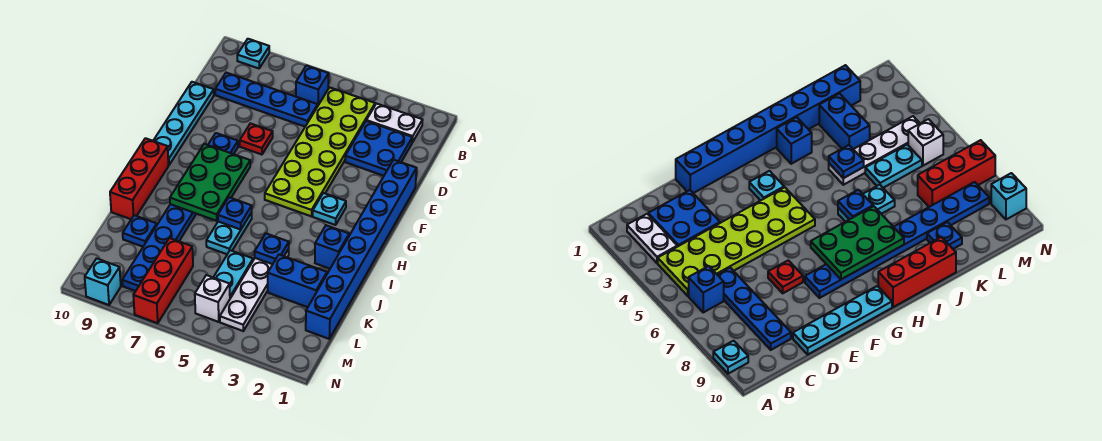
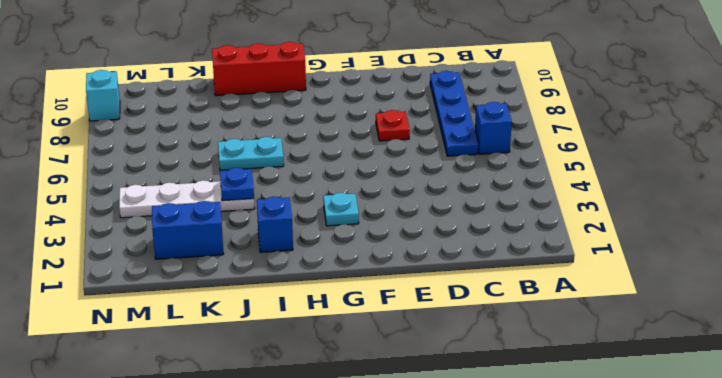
blue 1x2 brick [152,201,224,259] -> blue 1x2 brick turned to [268,255,327,307]
none -> cyan 1x1 plate [237,39,269,68]
none -> white 1x2 plate [366,104,423,142]
none -> lime 2x6 plate [265,87,375,216]

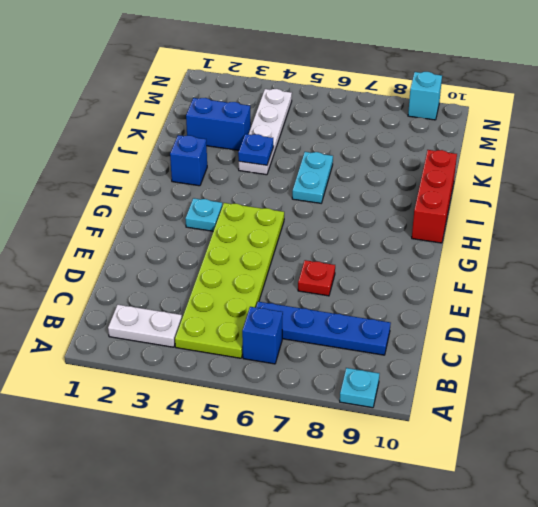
none -> blue 2x2 plate [345,121,412,176]
none -> cyan 1x4 plate [153,82,214,165]
none -> blue 1x8 brick [306,160,417,339]

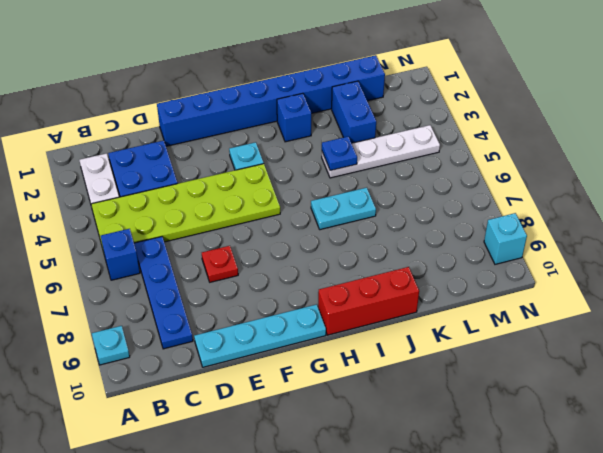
none -> blue 1x8 plate [122,133,238,291]
none -> cyan 1x2 plate [213,250,253,298]
none -> blue 1x1 plate [123,215,157,247]

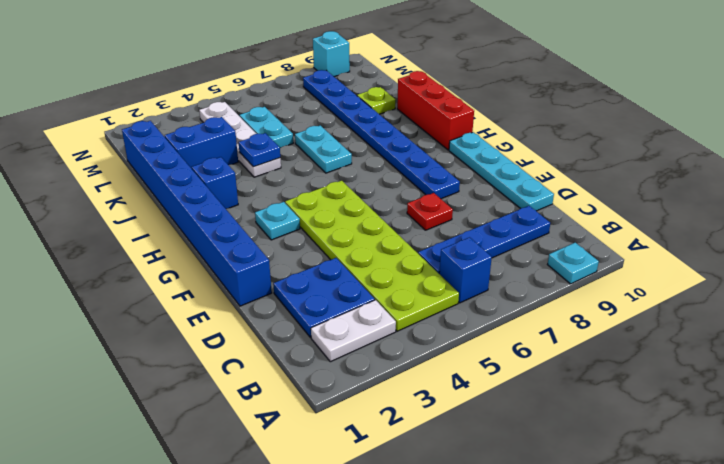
lime 1x1 plate [357,87,396,114] -> blue 1x1 plate [123,215,157,247]
none -> red 1x3 brick [133,238,193,323]
none -> white 1x1 brick [195,275,230,322]
none -> green 2x3 plate [170,144,250,221]

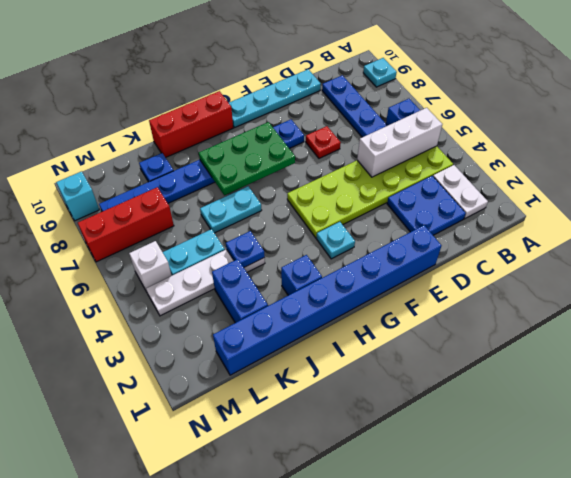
white 1x3 brick [357,108,442,177] -> none
none -> blue 1x1 plate [218,197,252,230]

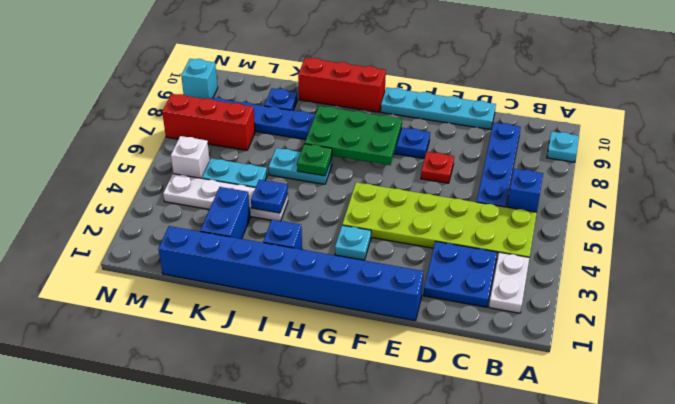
green 1x1 plate [297,144,332,176] -> blue 1x1 plate [218,197,252,230]

